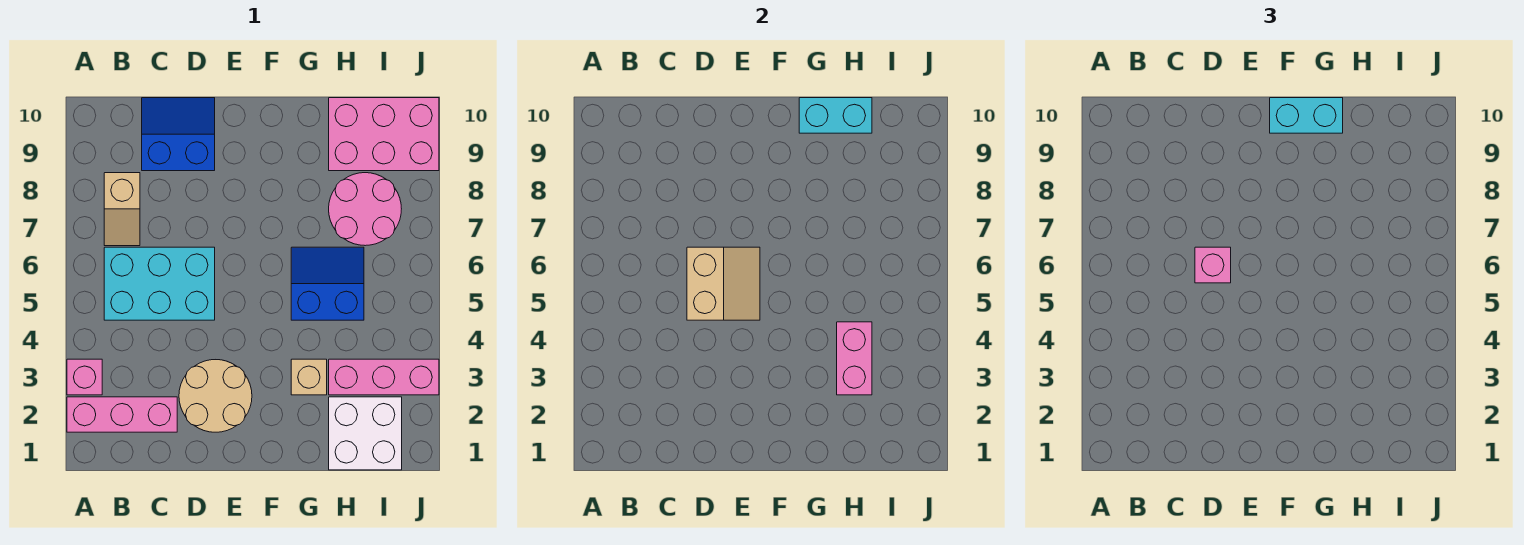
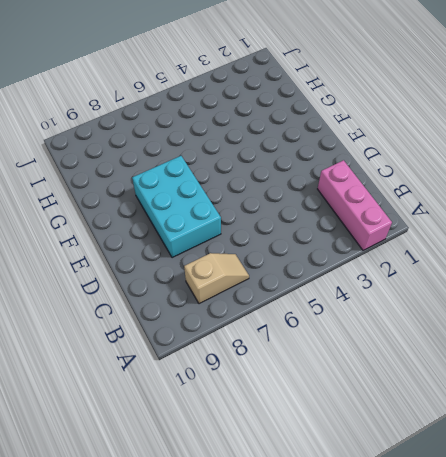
cyan 2x3 brick [132,156,221,258] -> cyan 2x3 brick moved to [104,247,215,320]
none -> pink 1x1 brick [67,359,102,395]
none -> blue 2x2 slope [142,98,215,171]
none -> tan 2x2 round brick [179,360,252,432]

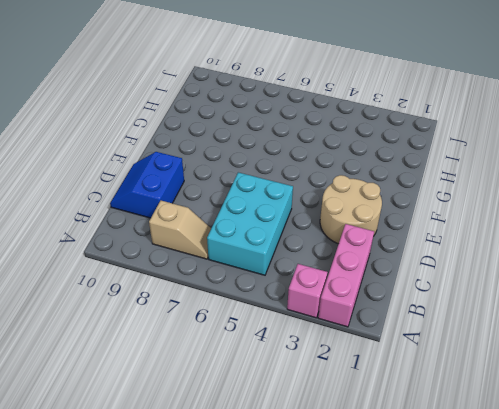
none -> tan 1x1 brick [291,359,327,395]
none -> blue 2x2 slope [291,247,364,320]
none -> white 2x2 brick [329,397,402,470]

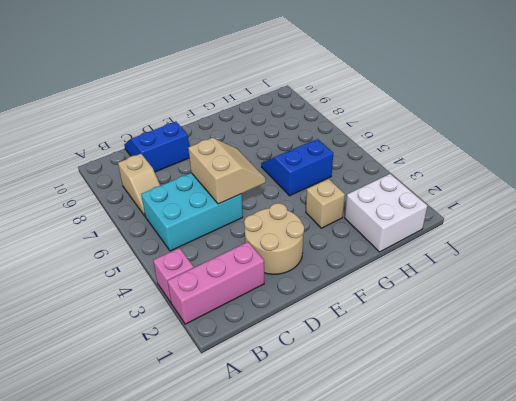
none -> pink 1x3 brick [329,359,439,395]
none -> pink 2x2 round brick [329,173,401,246]
none -> pink 2x3 brick [329,98,439,171]

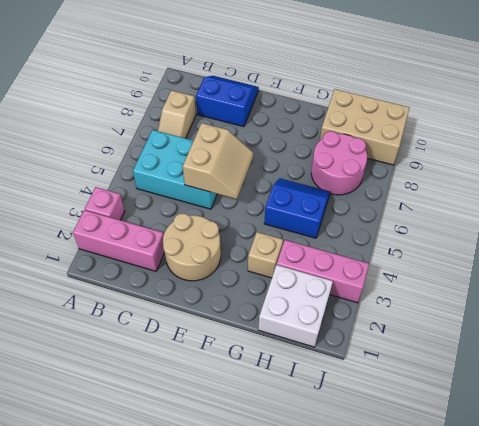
tan 2x3 brick [320,89,410,165] -> pink 2x3 brick [329,98,439,171]
none -> cyan 1x2 brick [799,98,872,133]
none -> pink 1x2 brick [837,322,872,395]
none -> pink 1x1 brick [1195,247,1231,283]

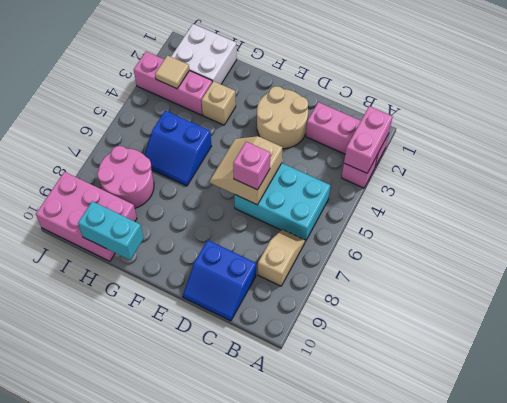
pink 1x2 brick [344,106,393,173] -> pink 1x2 brick moved to [837,322,872,395]
tan 1x1 tile [155,55,189,89] -> none
none -> cyan 1x2 brick [1270,98,1343,133]

